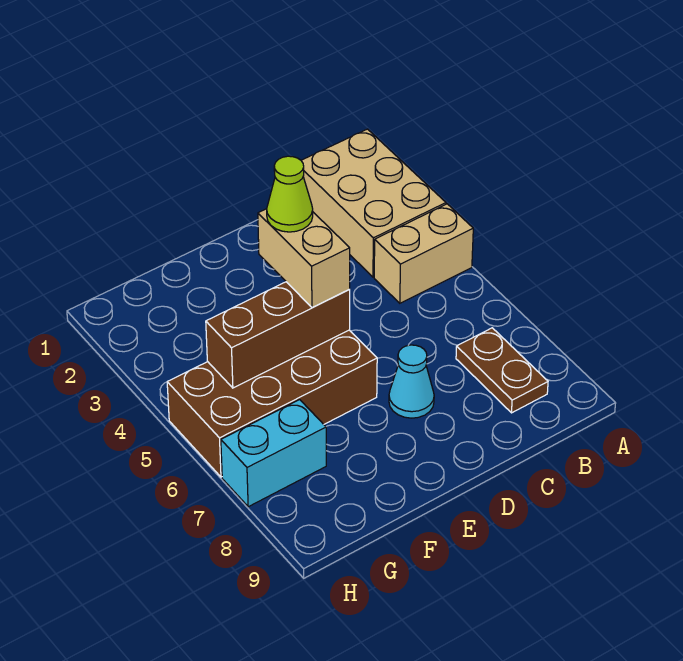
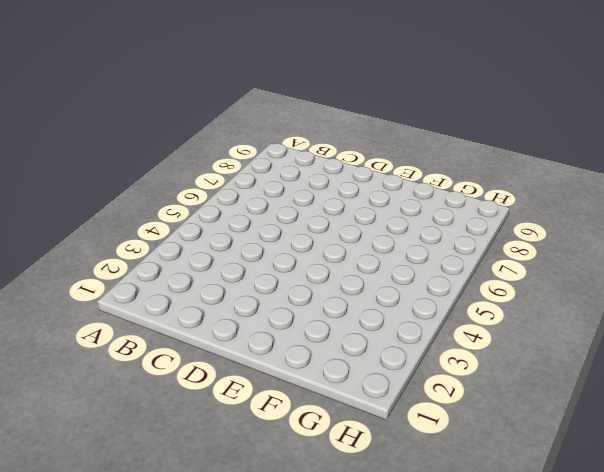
none -> tan 2x3 brick [301,129,446,277]
none -> tan 1x2 brick [374,204,473,303]

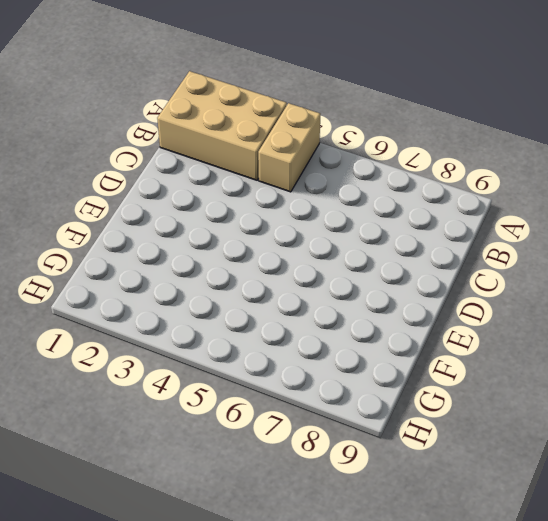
none -> brown 1x2 plate [456,328,548,413]
none -> cyan 1x1 cone [389,345,434,418]

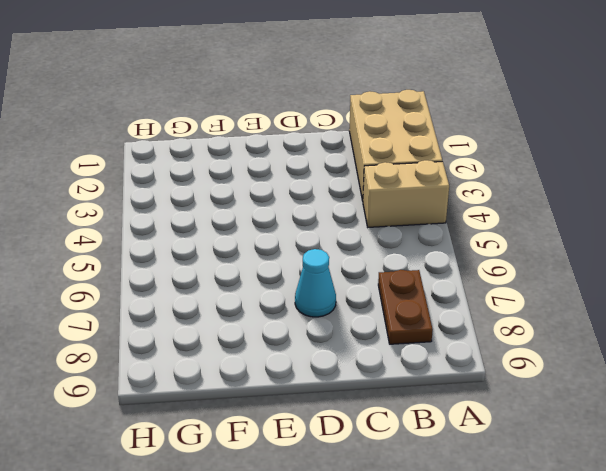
none -> brown 2x4 brick [167,330,377,477]
none -> cyan 1x2 brick [221,400,326,507]

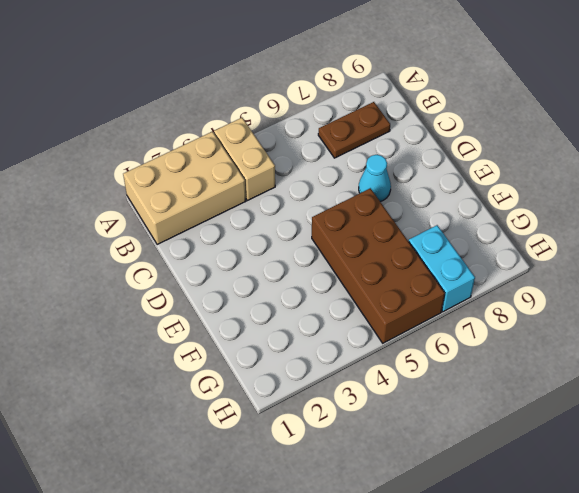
none -> brown 1x3 brick [206,282,350,388]
none -> tan 1x2 brick [258,209,350,307]

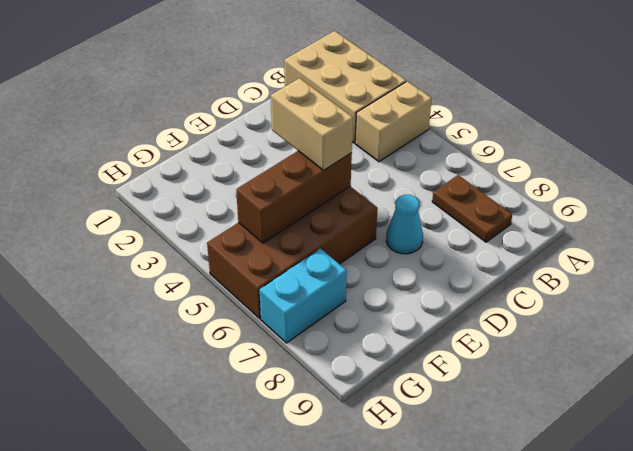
none -> lime 1x1 cone [267,156,313,232]

